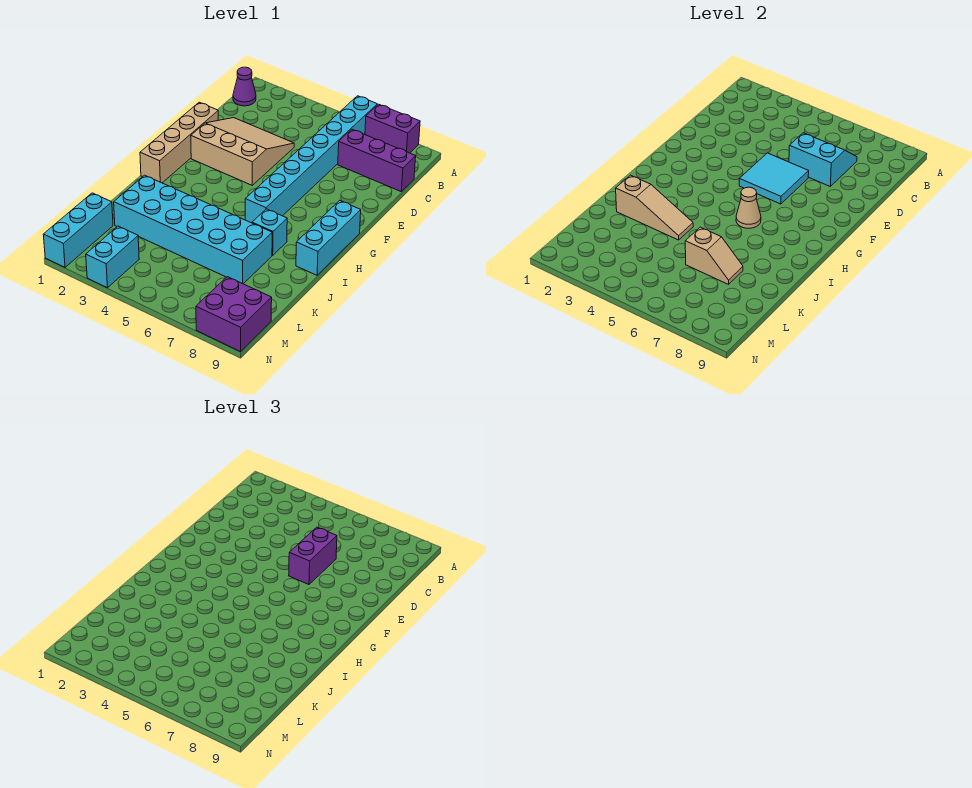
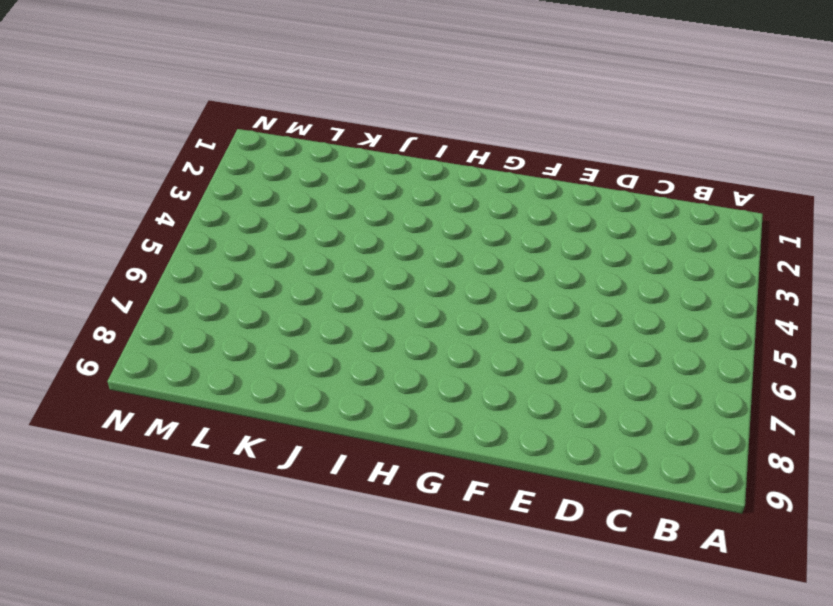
none -> cyan 1x8 brick [245,96,377,223]
none -> purple 1x2 brick [365,104,420,153]
none -> purple 1x1 cone [233,67,256,106]

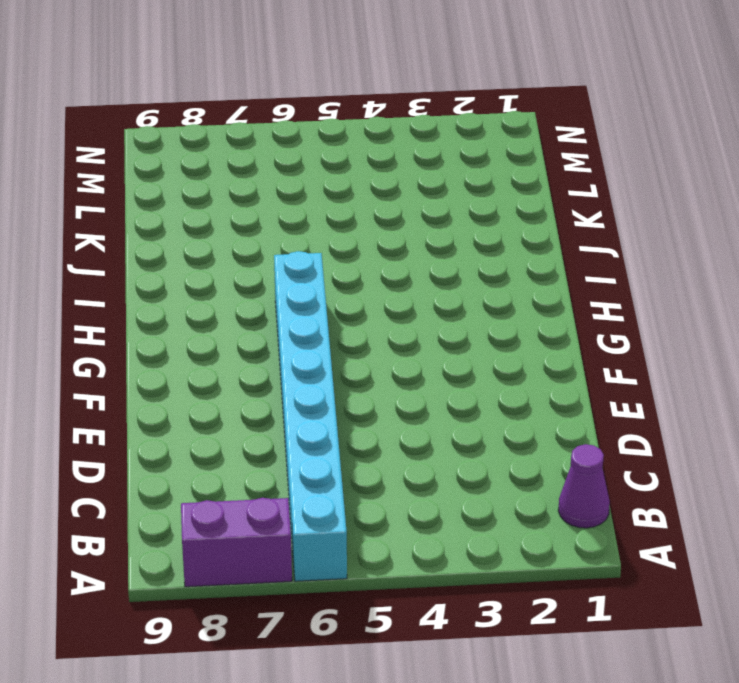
none -> purple 1x3 brick [338,129,416,191]
none -> tan 3x3 slope [191,118,294,185]
none -> tan 1x4 brick [140,102,218,183]

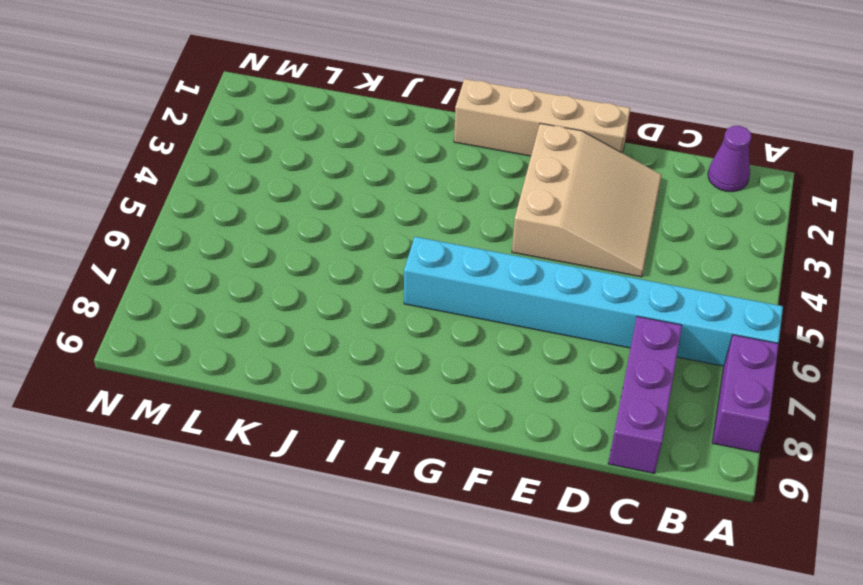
none -> cyan 1x3 brick [296,200,361,275]
none -> cyan 1x1 brick [252,209,287,255]
none -> cyan 2x6 brick [114,175,272,284]

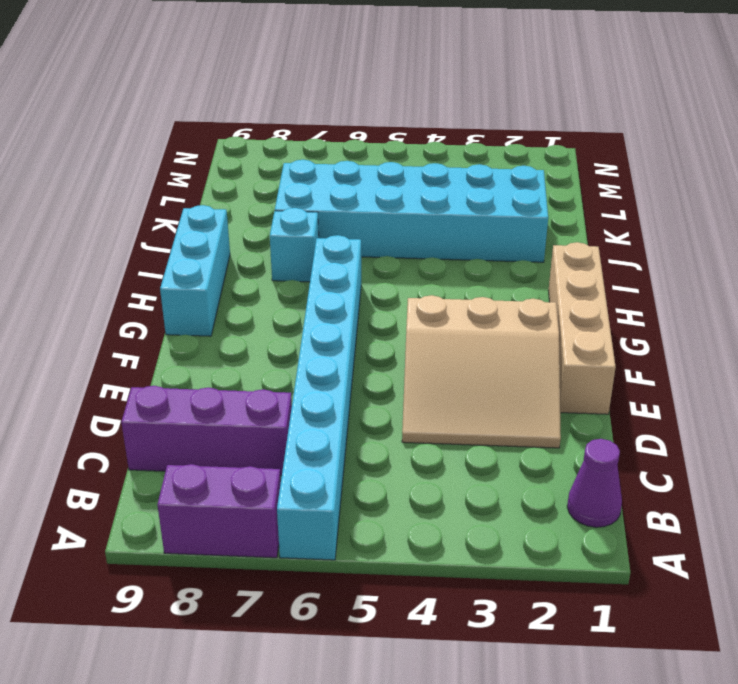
none -> cyan 1x3 brick [43,193,113,267]
none -> cyan 1x2 brick [86,226,139,288]
none -> purple 2x2 brick [196,277,272,352]

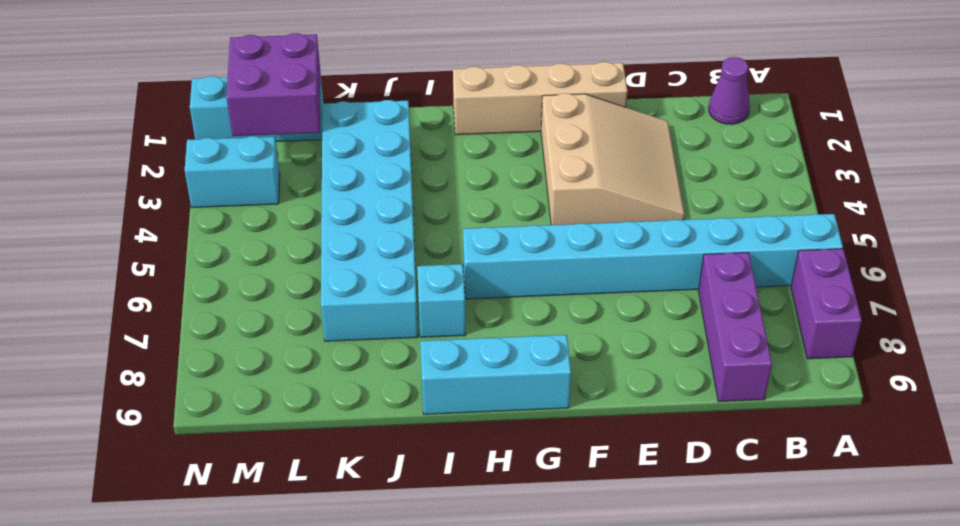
purple 2x2 brick [226,33,321,136] -> purple 2x2 brick moved to [196,277,272,352]
none -> cyan 2x2 slope [789,133,857,186]
none -> cyan 2x2 tile [739,153,809,204]
none -> tan 1x1 cone [736,187,761,228]

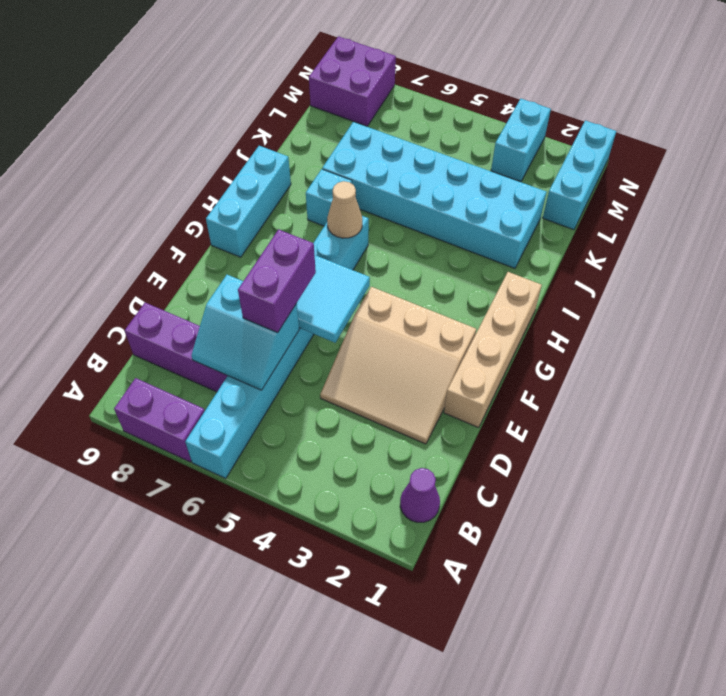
none -> tan 1x3 slope [616,175,693,240]
none -> tan 1x2 slope [685,227,743,284]

